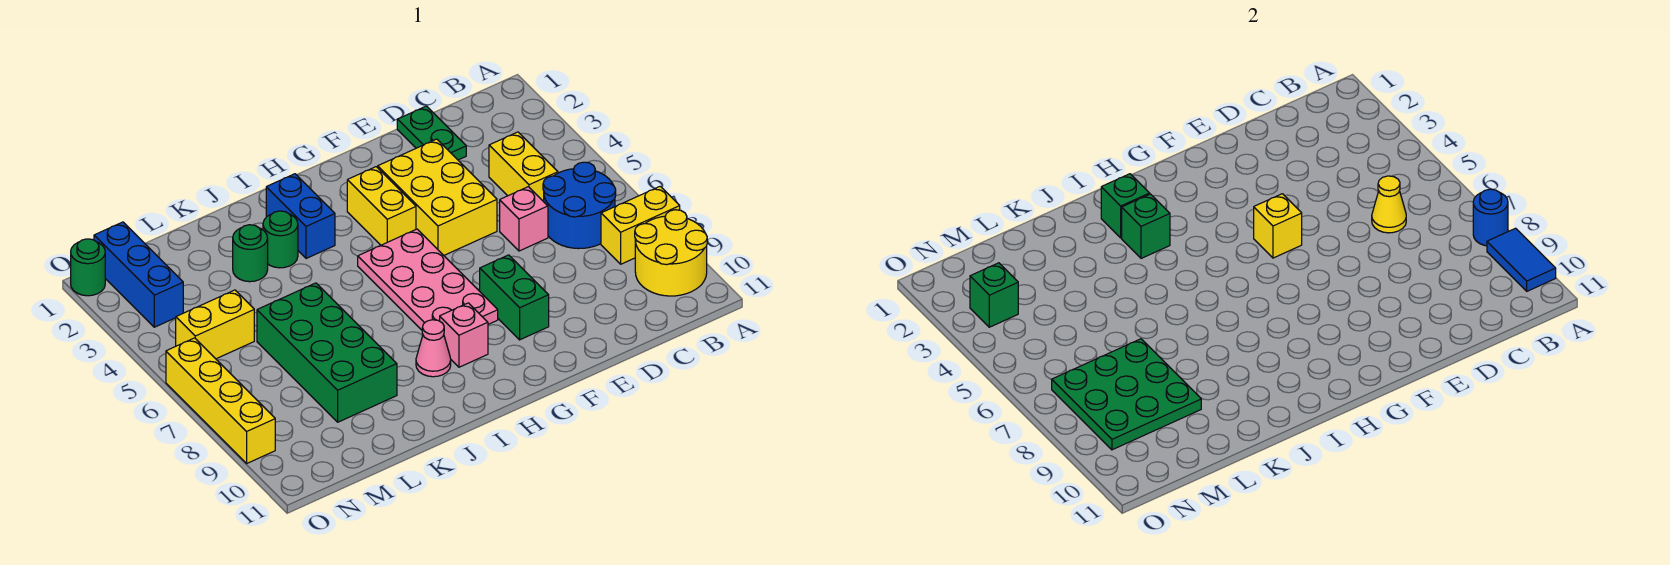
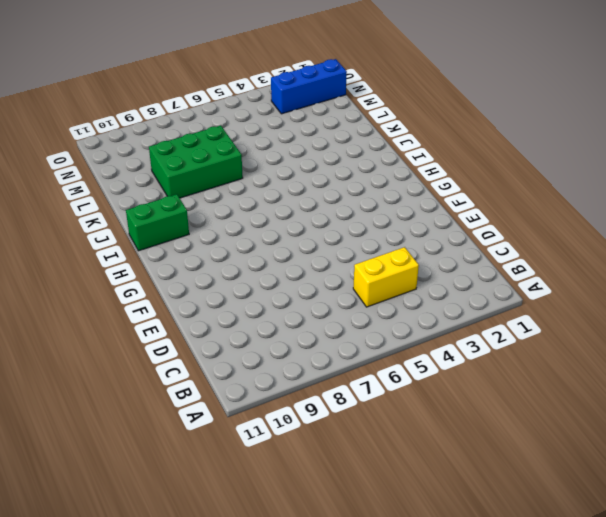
green 1x2 brick [126,194,189,251] -> green 1x2 brick moved to [480,255,549,340]
green 2x3 brick [149,125,243,198] -> green 2x4 brick [257,283,397,422]
none -> yellow 1x2 brick [601,186,680,264]
none -> yellow 2x2 round brick [635,210,707,296]
none -> blue 2x2 round brick [543,162,616,249]

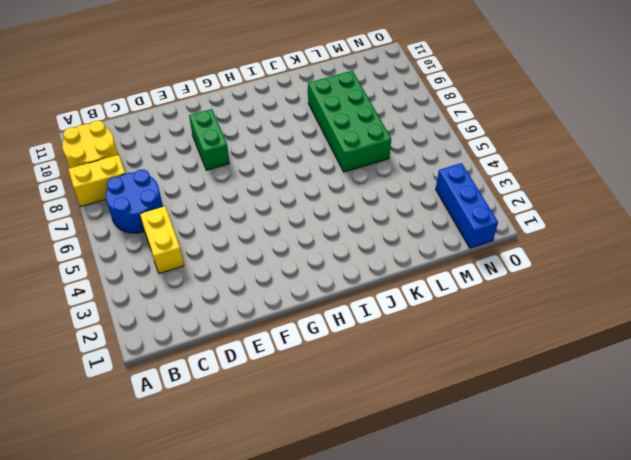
none -> green 1x2 plate [397,106,466,160]
none -> pink 1x1 brick [500,187,548,251]
none -> yellow 2x3 brick [378,139,497,255]

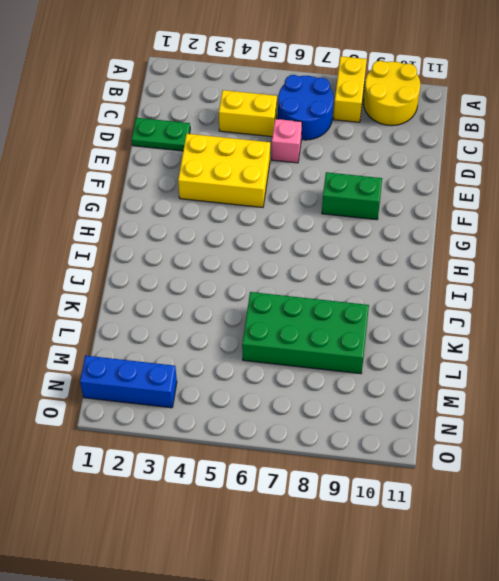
none -> yellow 1x2 brick [347,167,416,245]
none -> pink 2x4 plate [358,229,498,330]
none -> pink 1x1 brick [440,303,488,367]

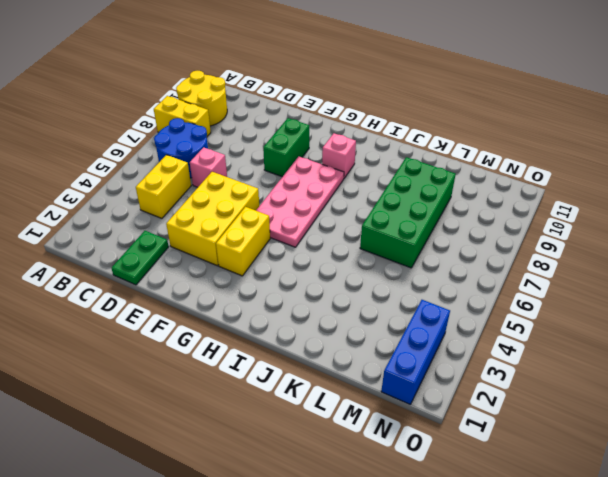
none -> blue 1x2 brick [266,174,335,258]
none -> pink 1x1 cone [416,320,451,377]
none -> green 1x1 round brick [263,211,298,268]

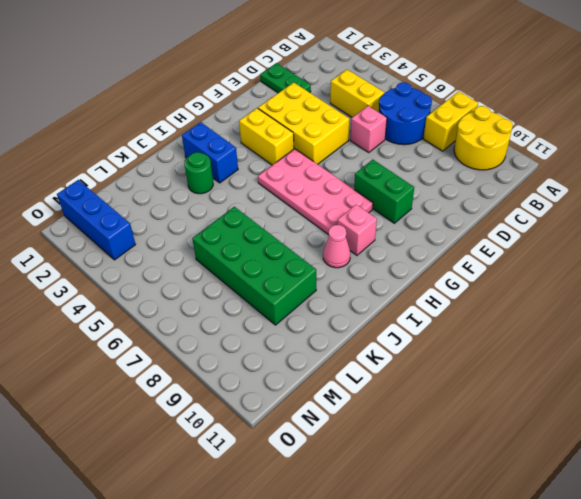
none -> green 1x1 round brick [233,225,268,282]
none -> yellow 1x2 brick [176,290,254,359]
none -> green 1x1 round brick [71,239,105,296]

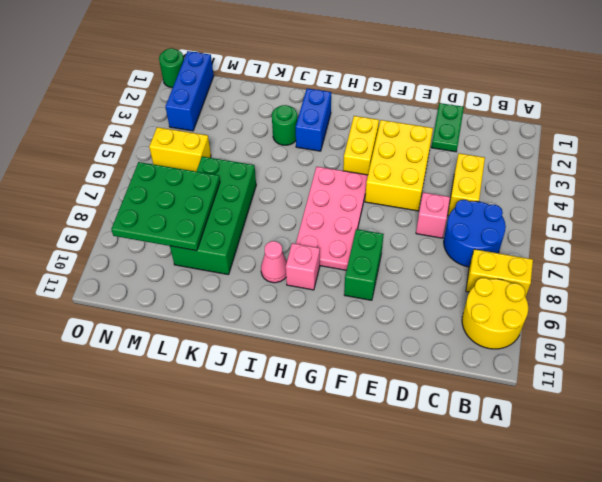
none -> green 1x1 round brick [233,225,268,282]
none -> yellow 1x4 brick [166,338,275,463]
none -> blue 1x1 round brick [1473,189,1508,246]

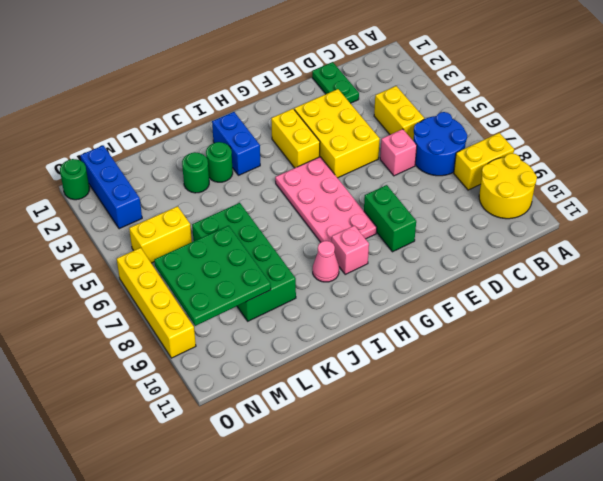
none -> blue 1x1 round brick [1473,189,1508,246]
none -> blue 1x2 tile [1487,228,1556,291]
none -> yellow 1x1 cone [1372,176,1406,233]

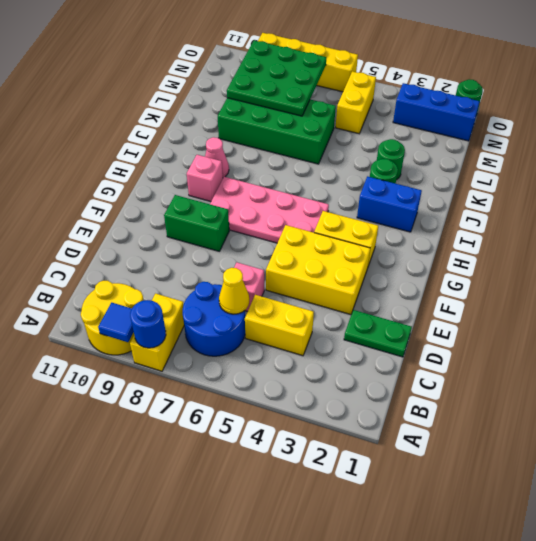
blue 1x1 tile [98,303,134,342] -> blue 1x2 tile [1487,228,1556,291]
none -> yellow 1x1 brick [1254,194,1302,258]
none -> green 1x1 brick [1101,174,1150,238]
none -> green 1x1 brick [1122,194,1170,258]

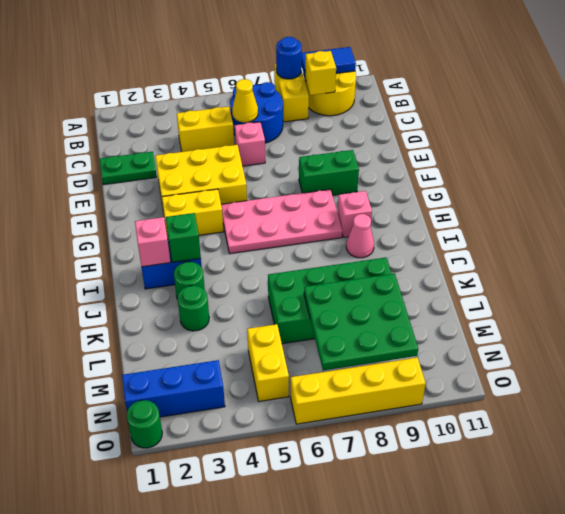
yellow 1x1 brick [305,51,336,95] -> yellow 1x1 brick moved to [1254,194,1302,258]
pink 1x1 brick [135,217,170,267] -> green 1x1 brick [1101,174,1150,238]
none -> green 1x1 brick [970,263,1018,327]

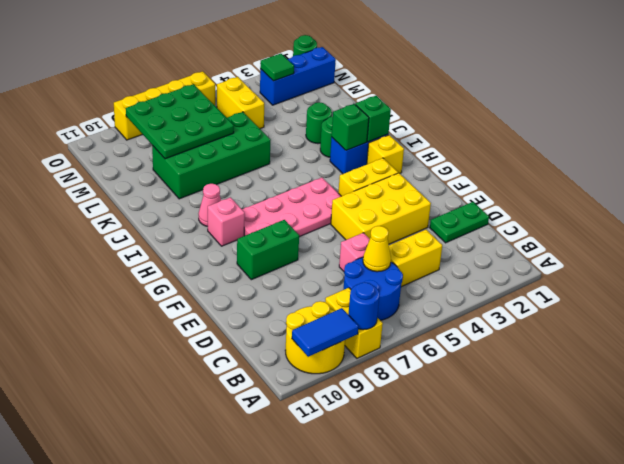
yellow 1x1 brick [367,135,404,173] -> yellow 1x1 brick moved to [1254,194,1302,258]
green 1x1 tile [260,54,294,81] -> green 1x1 brick [970,263,1018,327]

